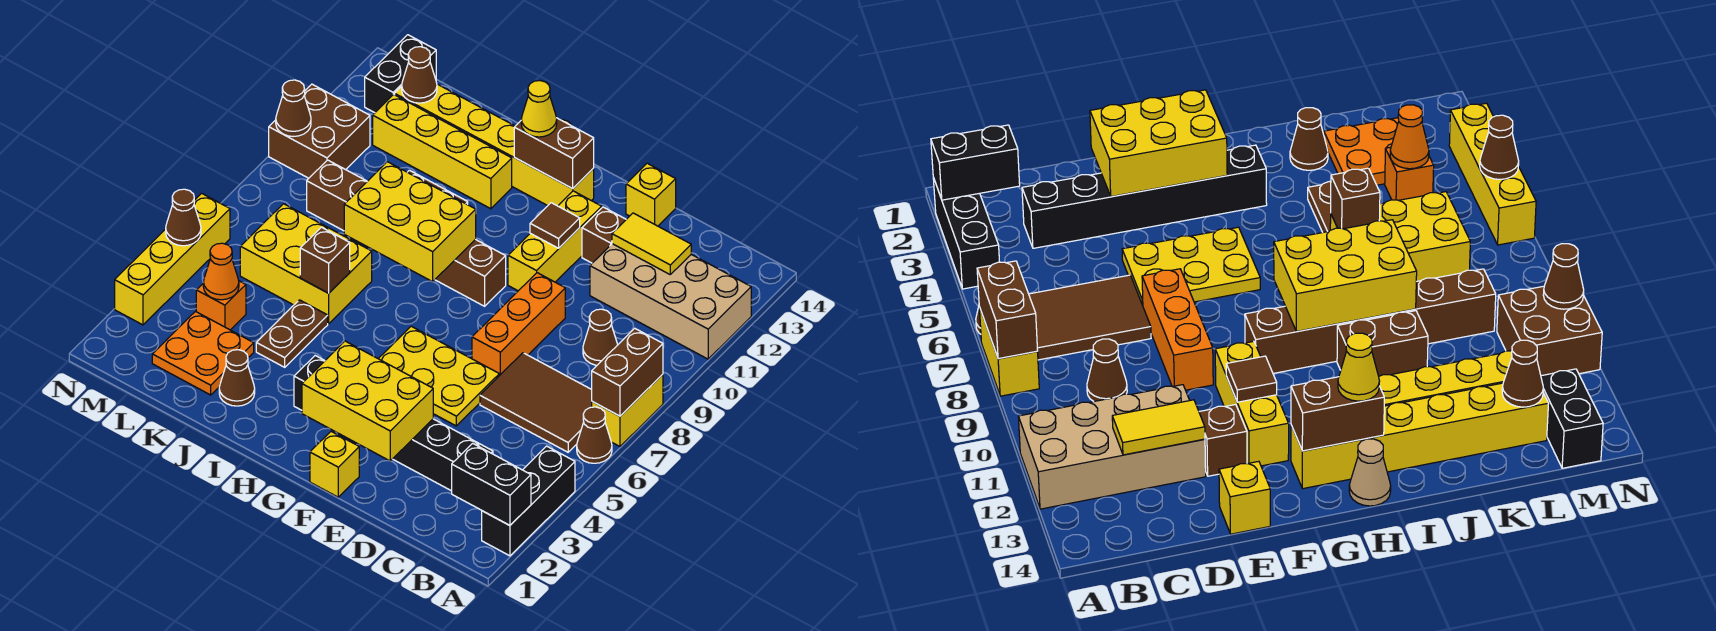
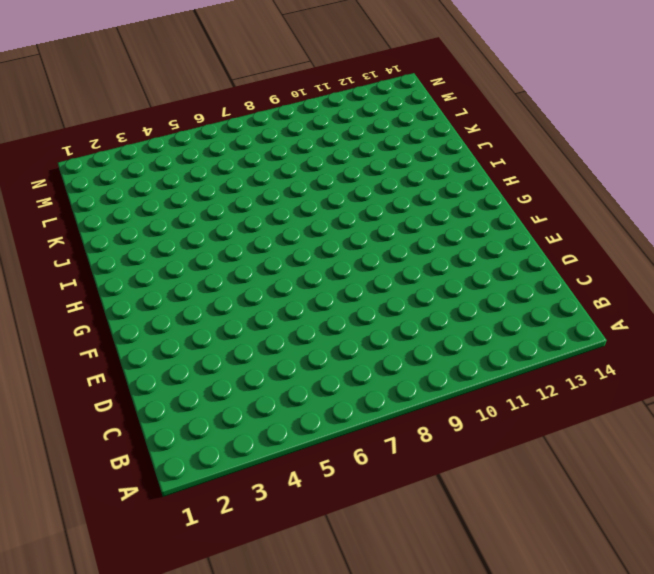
none -> black 1x3 brick [482,446,575,556]
none -> brown 1x1 cone [577,407,612,463]
none -> yellow 1x2 brick [592,374,663,446]
none -> tan 2x4 brick [590,244,751,359]

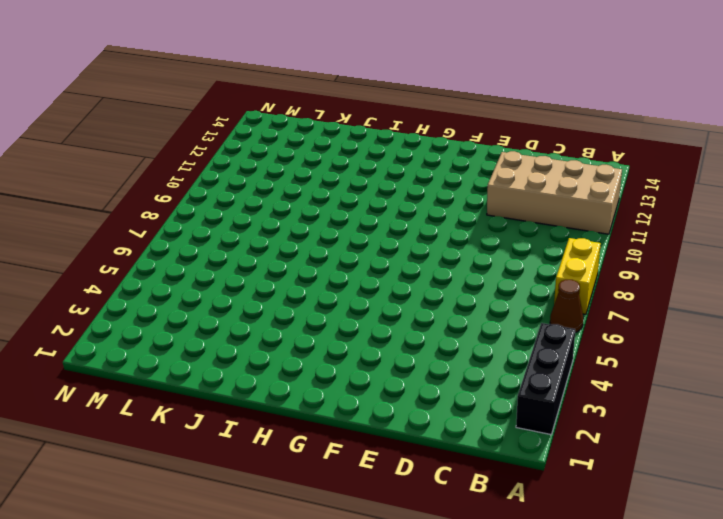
none -> brown 2x3 tile [480,353,592,452]
none -> black 1x6 brick [294,356,493,491]
none -> brown 1x1 cone [583,309,618,365]
none -> yellow 2x3 plate [378,326,499,426]

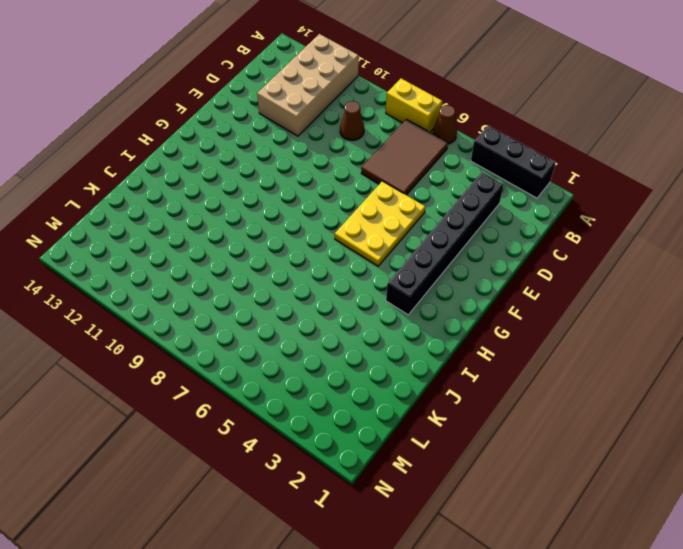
none -> orange 1x3 brick [472,273,565,376]
none -> brown 1x1 brick [582,207,626,263]
none -> yellow 1x1 brick [626,163,676,226]
none -> yellow 1x1 brick [310,432,359,497]

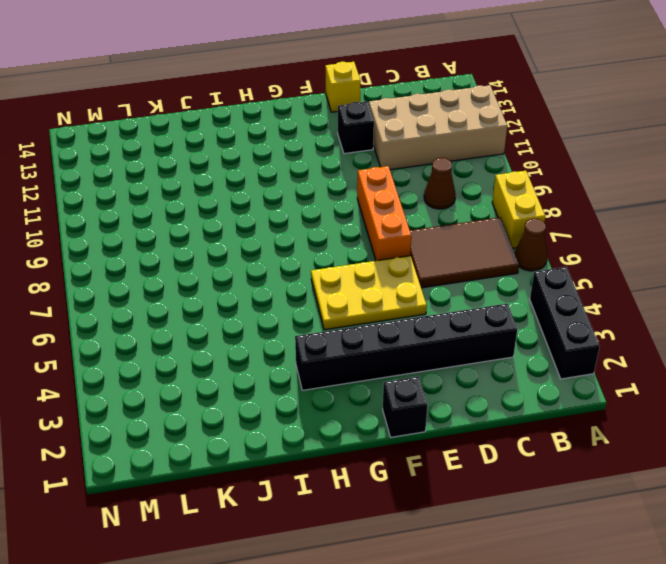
black 1x1 brick [338,102,374,154] -> brown 1x1 brick [582,207,626,263]
black 1x1 brick [383,376,427,437] -> yellow 1x1 brick [310,432,359,497]
none -> yellow 1x3 brick [508,191,602,291]
none -> brown 1x6 brick [307,160,506,306]
none -> yellow 1x6 brick [395,84,594,206]
none -> tan 1x1 cone [1349,439,1391,506]

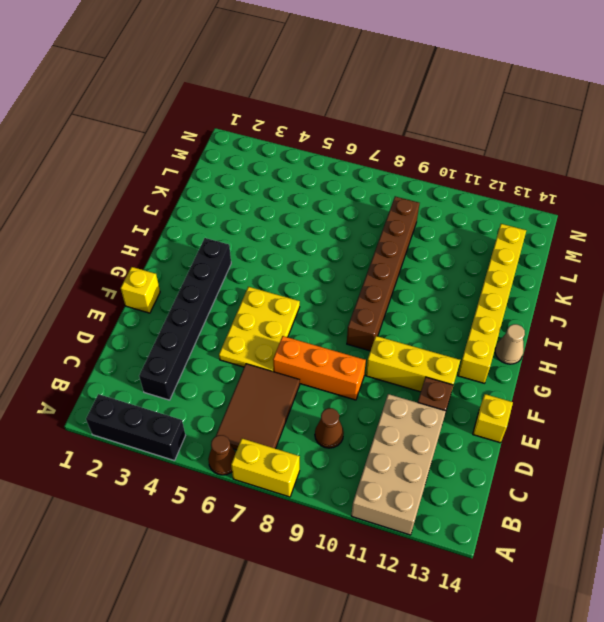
none -> brown 1x2 brick [1337,311,1428,376]
none -> yellow 1x4 brick [373,94,512,209]
none -> brown 1x1 cone [219,350,255,406]
none -> brown 1x2 plate [256,300,328,367]

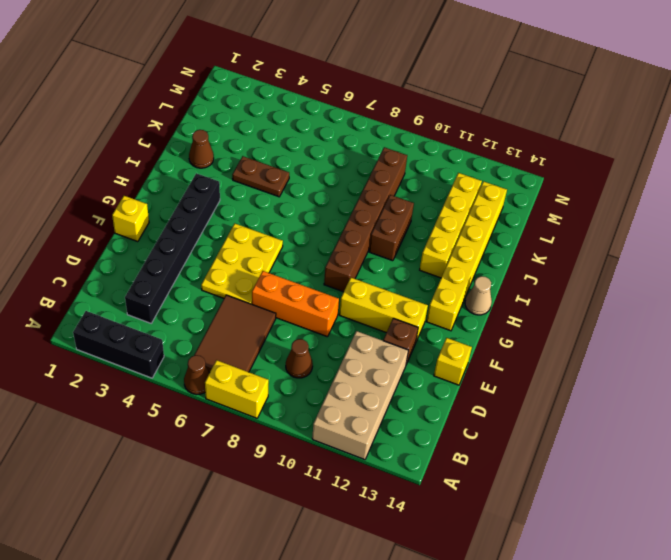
none -> yellow 2x3 brick [240,204,372,324]
none -> orange 2x2 plate [152,312,254,395]
none -> orange 1x1 brick [196,281,246,330]
none -> brown 2x2 brick [269,84,370,178]

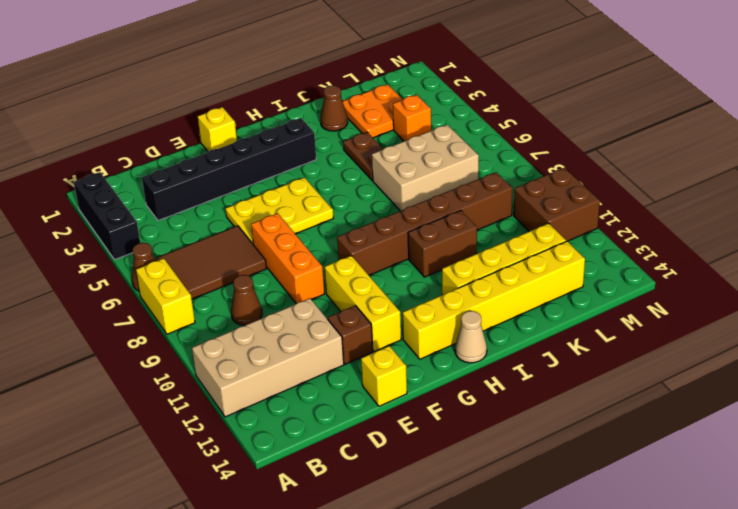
tan 2x3 brick [372,125,479,211] -> yellow 2x3 brick [240,204,372,324]
none -> black 1x2 brick [365,35,436,113]
none -> yellow 1x4 brick [115,193,230,325]
none -> black 1x2 brick [452,443,531,525]
none -> brown 1x2 brick [592,328,663,416]

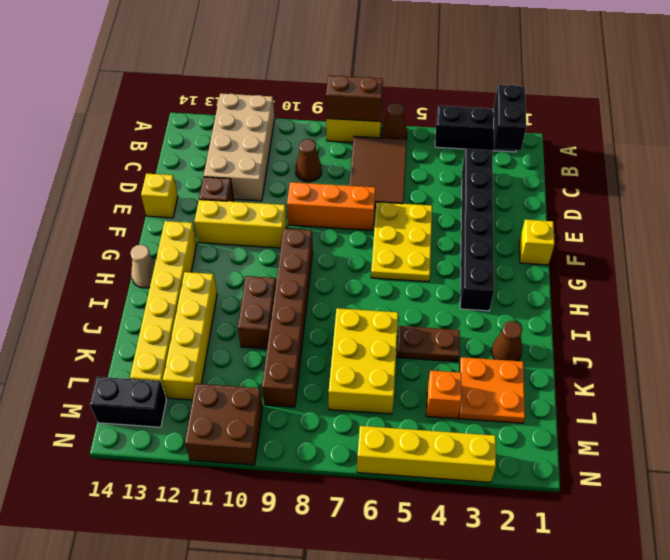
none -> yellow 1x2 tile [612,213,691,274]
none -> yellow 2x3 brick [302,341,433,461]
none -> brown 1x1 tile [530,203,580,248]
none -> brown 1x2 brick [514,118,594,189]

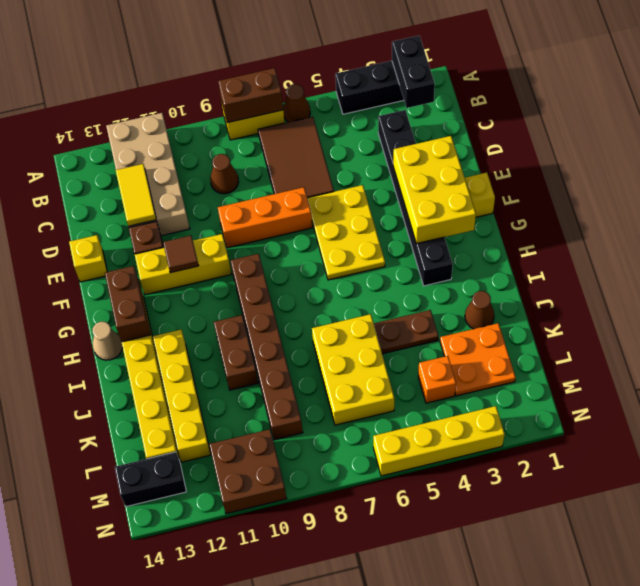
none -> yellow 2x3 brick [344,162,476,282]
none -> brown 1x1 brick [300,227,350,293]
none -> orange 1x1 cone [203,243,239,300]
none -> brown 1x1 cone [402,47,437,103]

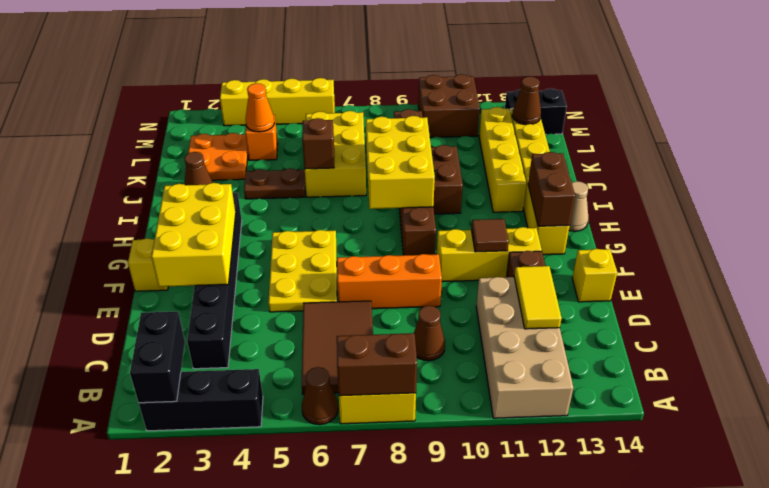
none -> brown 1x1 cone [166,189,201,246]
none -> brown 1x1 cone [276,80,311,137]
none -> yellow 1x1 cone [521,81,557,137]

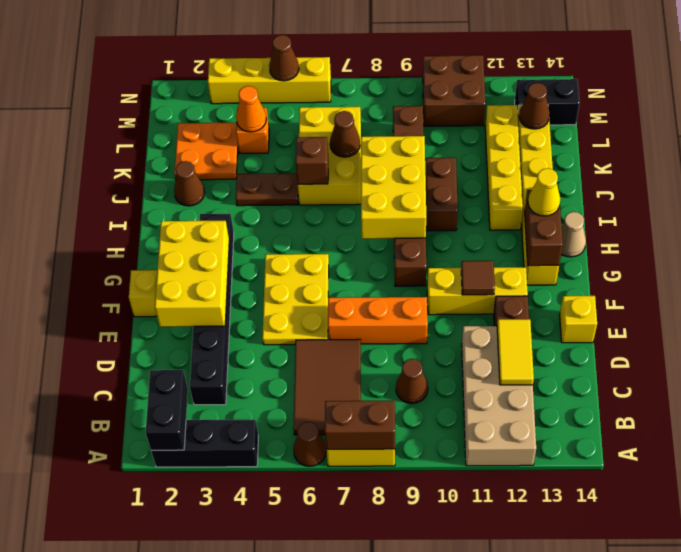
brown 1x1 cone [330,111,360,157] -> brown 1x1 cone moved to [276,80,311,137]

